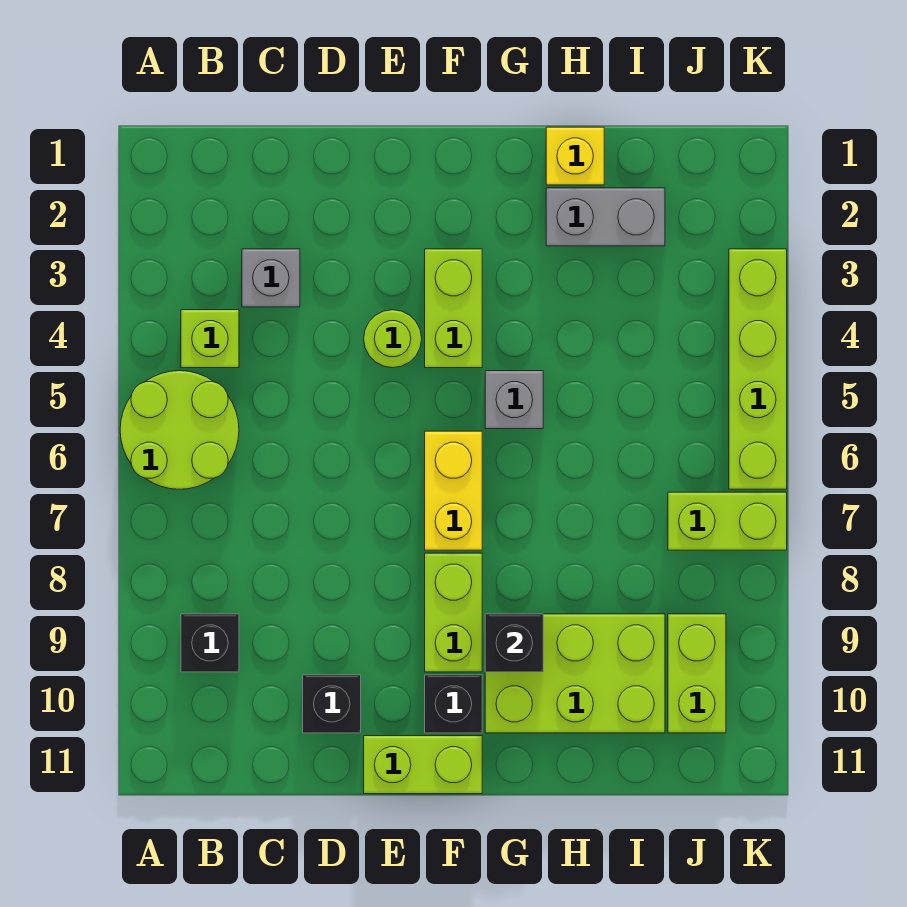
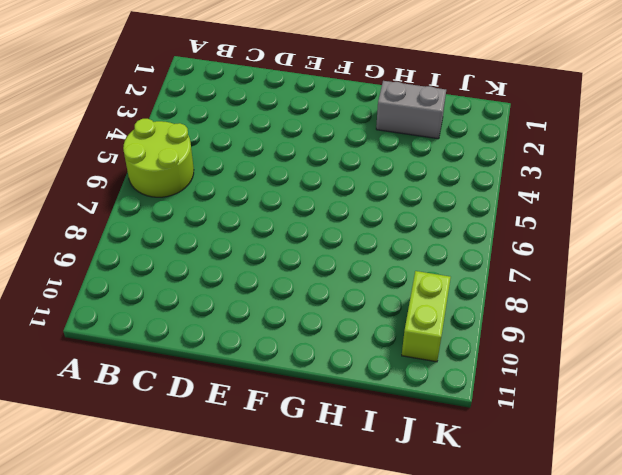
none -> lime 1x1 brick [181,310,239,368]
none -> black 1x1 brick [181,614,239,672]
none -> grey 1x1 brick [242,249,300,307]

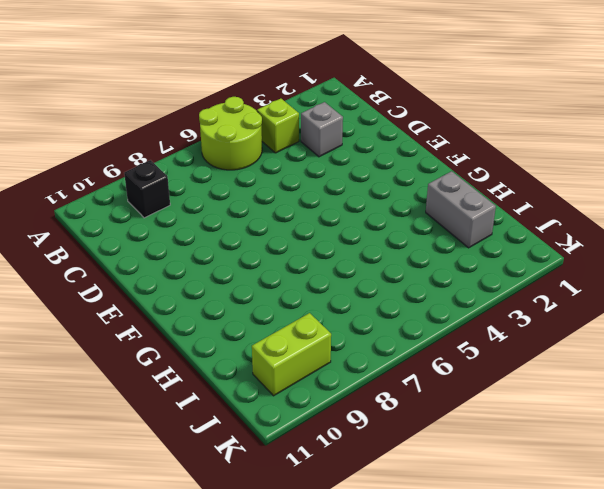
none -> black 1x1 brick [303,675,361,733]
none -> lime 1x1 round brick [364,310,422,368]
none -> lime 1x2 brick [364,736,482,794]

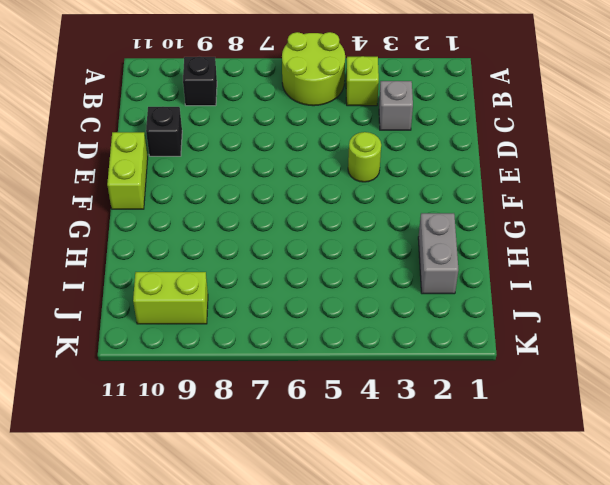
none -> lime 1x2 brick [425,249,482,368]
none -> yellow 1x2 brick [425,431,482,550]
none -> lime 1x2 brick [425,553,482,672]

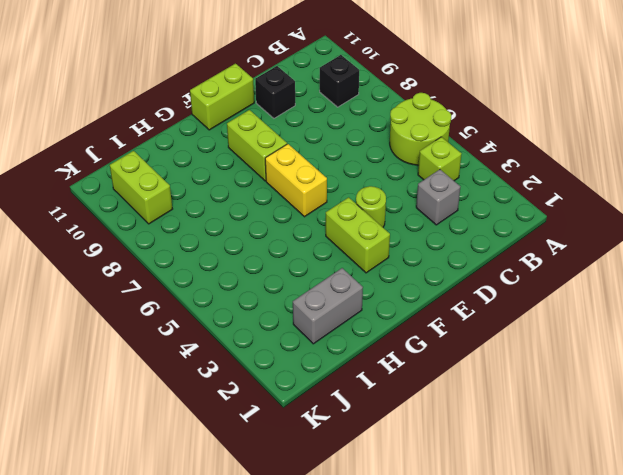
none -> black 1x1 brick [425,675,482,733]
none -> grey 1x1 brick [485,371,543,429]
none -> lime 2x3 brick [485,614,665,733]

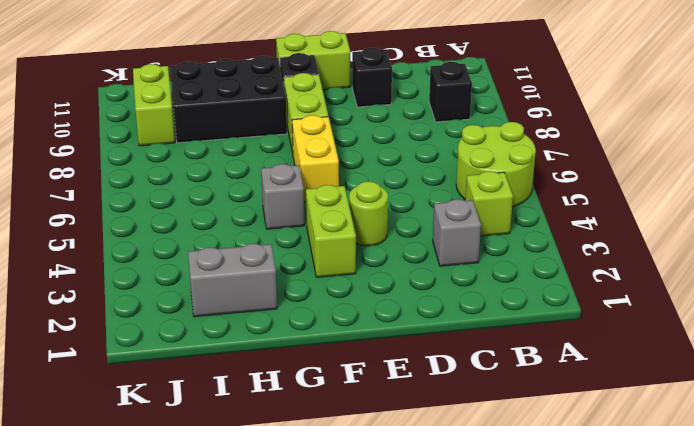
black 2x3 brick [170,56,287,143] -> lime 2x3 brick [485,614,665,733]
none -> yellow 1x1 brick [546,127,604,185]
none -> lime 1x2 brick [668,492,787,550]
none -> lime 1x4 brick [729,249,787,489]

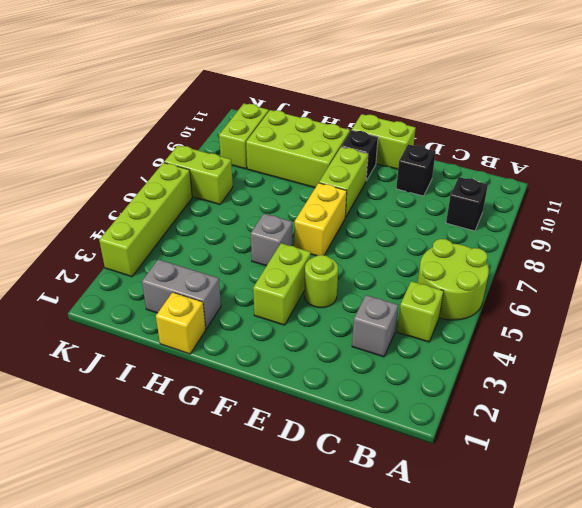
none -> black 1x1 brick [485,614,543,672]

